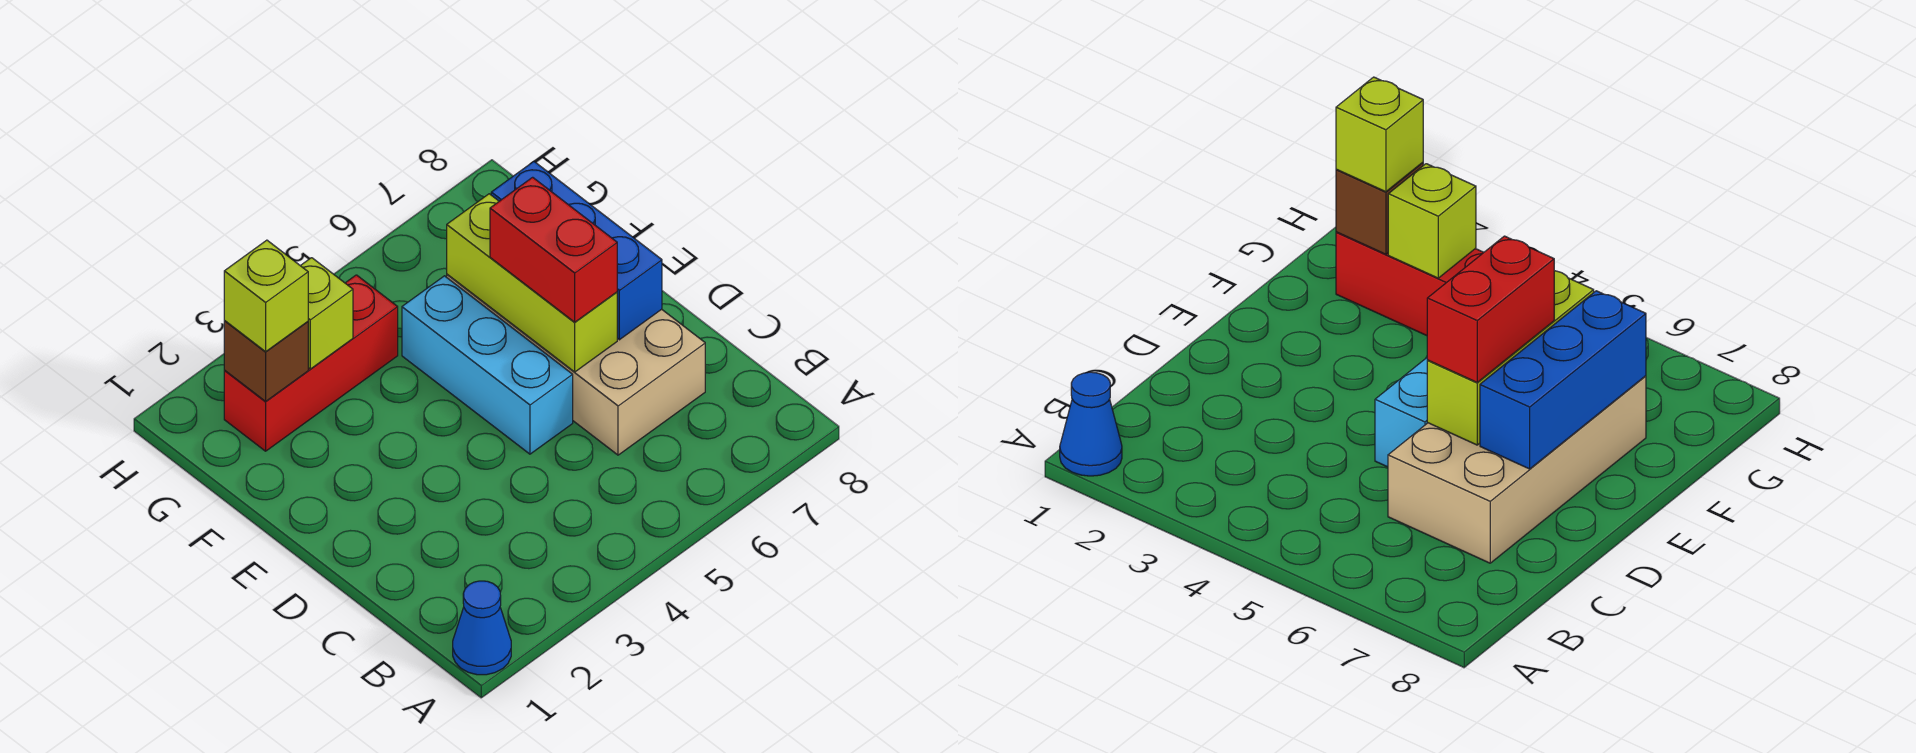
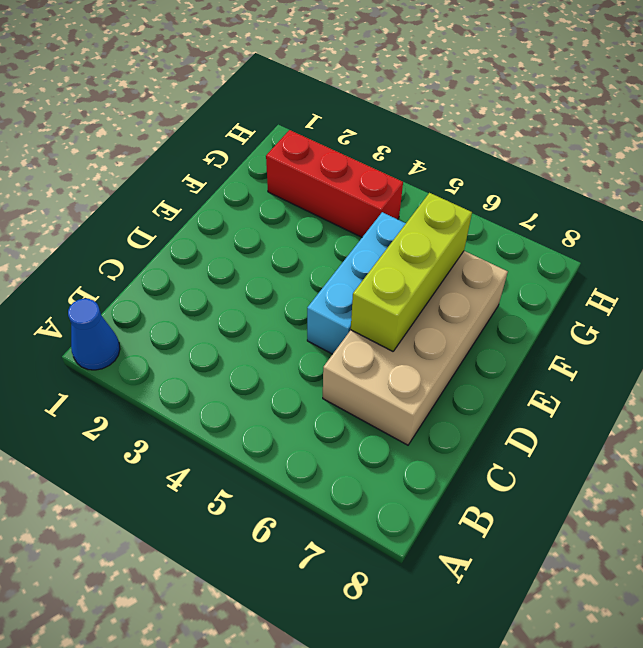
none -> blue 1x3 brick [491,162,662,340]
none -> brown 1x1 brick [224,321,308,401]

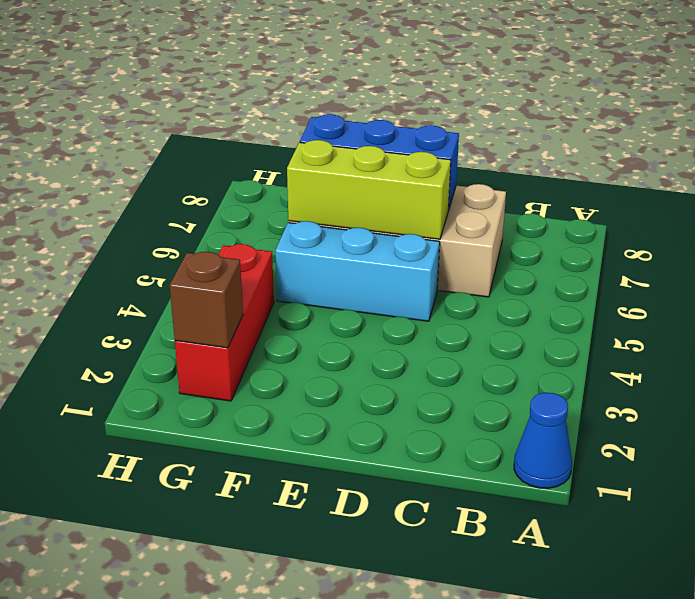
none -> lime 1x1 brick [300,258,353,369]
none -> red 1x2 brick [490,177,617,322]

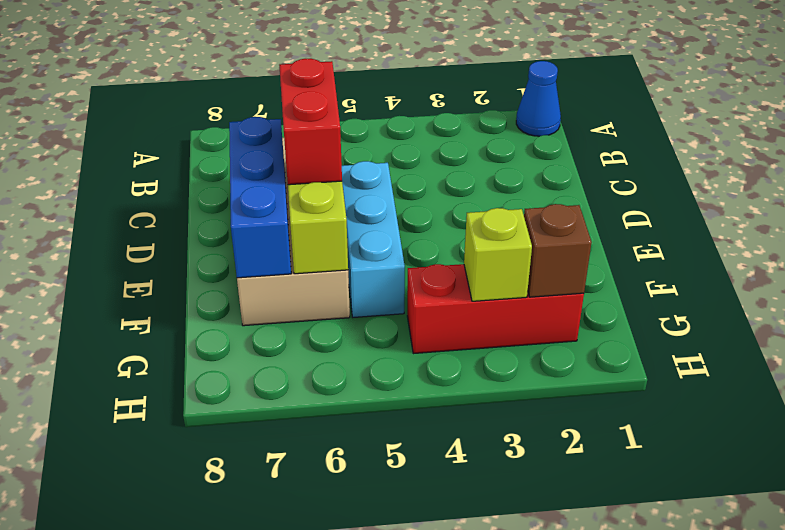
none -> lime 1x1 brick [224,240,308,352]

